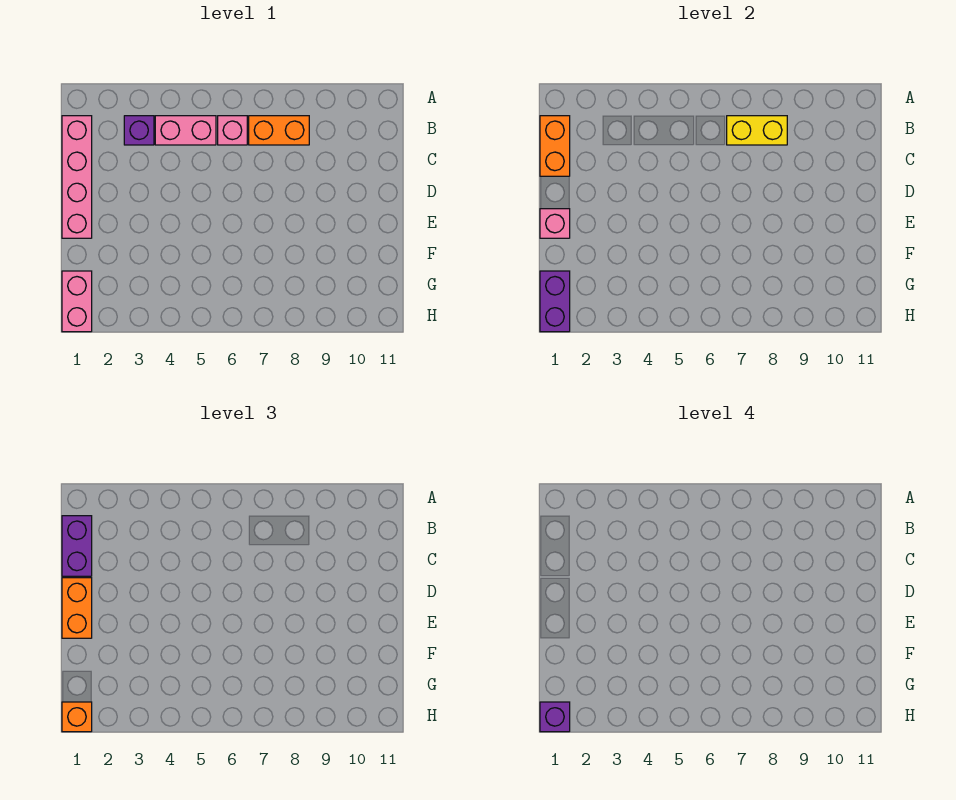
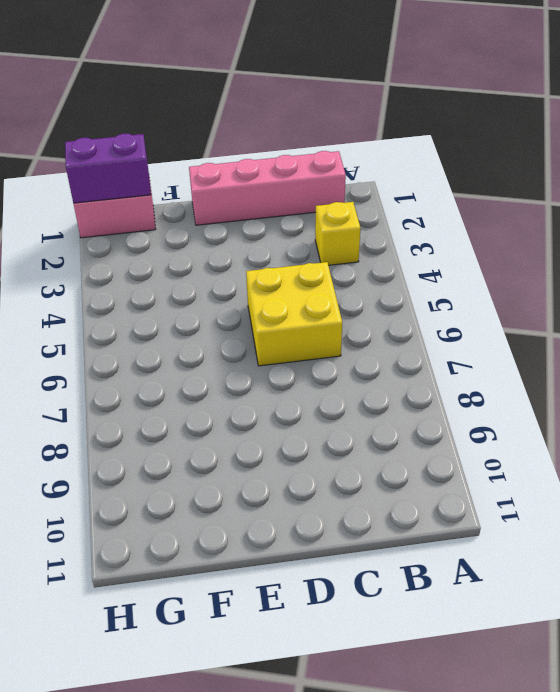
yellow 1x1 brick [315,202,360,265] -> purple 1x1 brick [124,116,154,145]
yellow 2x2 brick [246,262,342,366] -> none
none -> pink 1x2 brick [155,116,216,145]
none -> pink 1x1 brick [218,116,247,145]
none -> orange 1x2 brick [249,116,309,145]

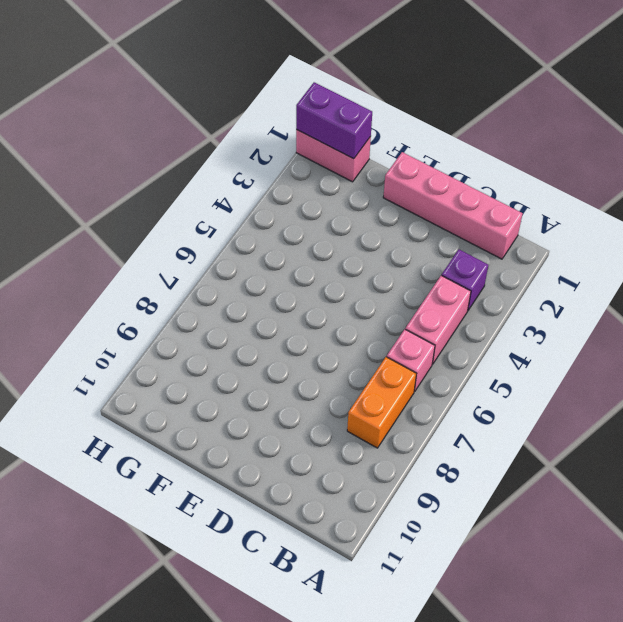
none -> orange 1x2 brick [540,116,570,176]
none -> yellow 1x2 brick [727,116,787,145]
none -> pink 1x1 brick [540,209,570,238]

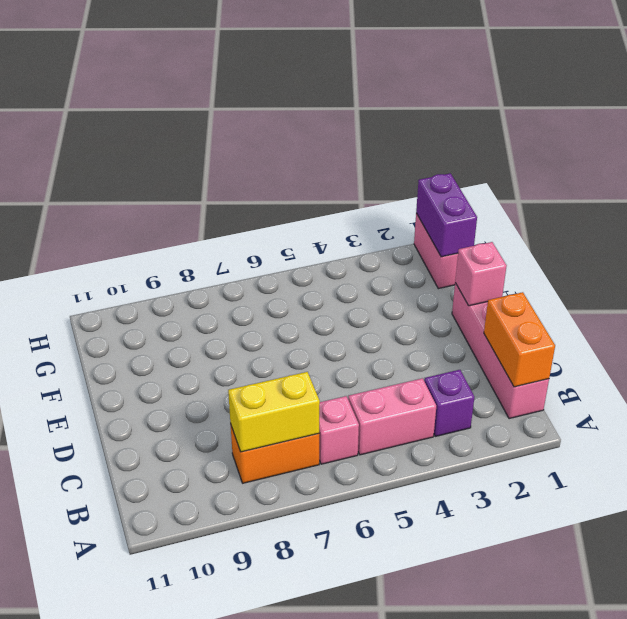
none -> purple 1x2 brick [62,516,92,576]
none -> orange 1x2 brick [62,578,92,638]
none -> orange 1x1 brick [62,702,92,732]

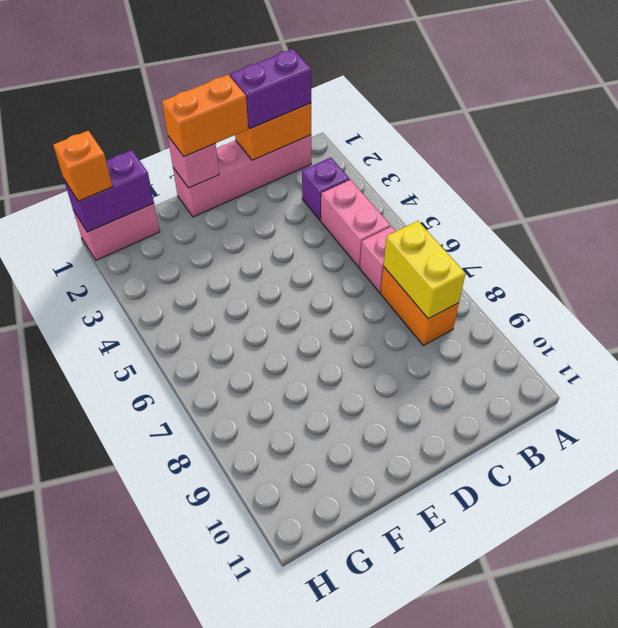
none -> purple 1x1 brick [540,702,570,732]

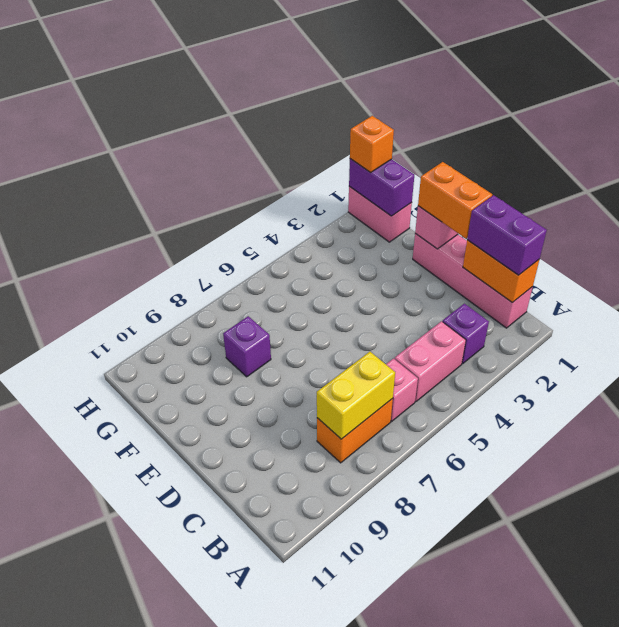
purple 1x1 brick [223,316,271,377] -> purple 1x1 brick moved to [540,702,570,732]

